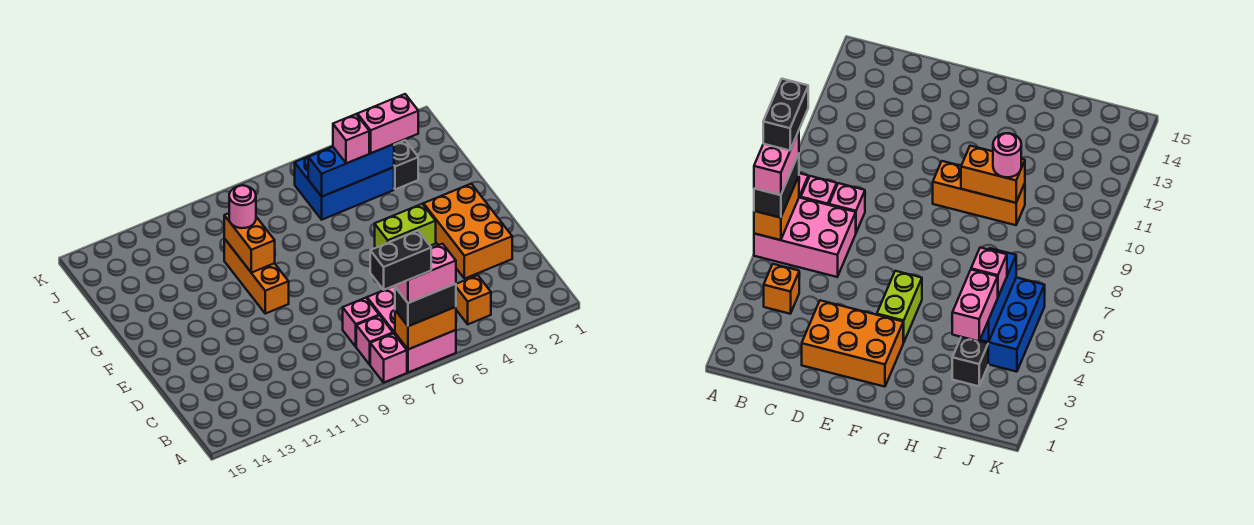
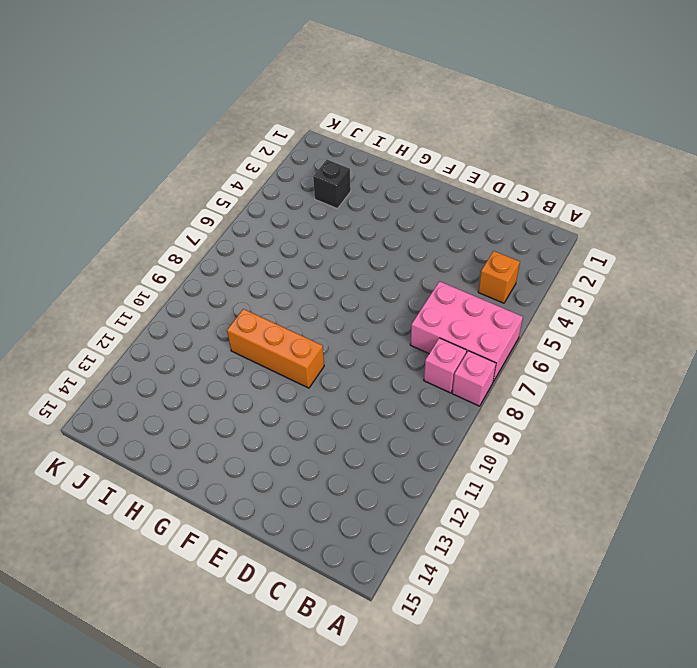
none -> pink 1x1 brick [343,298,379,347]
none -> orange 2x3 brick [424,184,512,279]
none -> lime 1x2 brick [375,204,436,248]

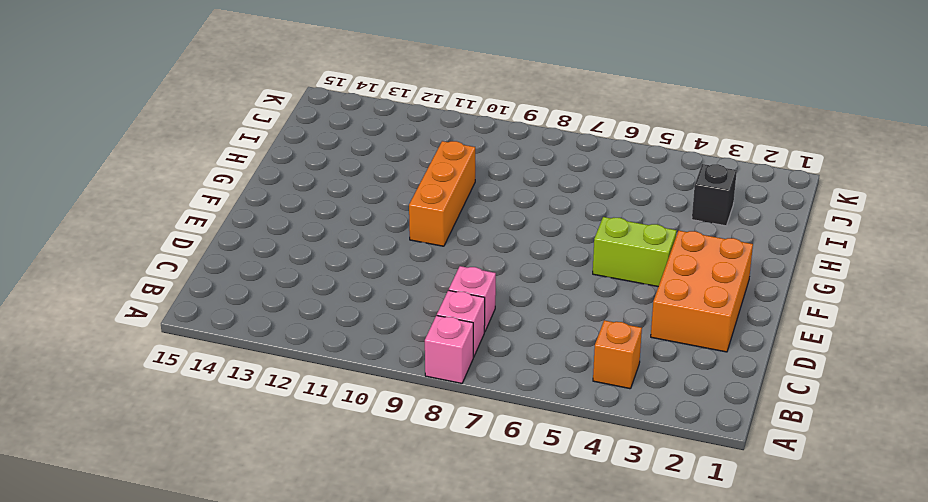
none -> pink 2x3 brick [367,286,456,373]
none -> blue 2x3 brick [295,150,394,220]
none -> orange 1x2 brick [395,307,456,349]

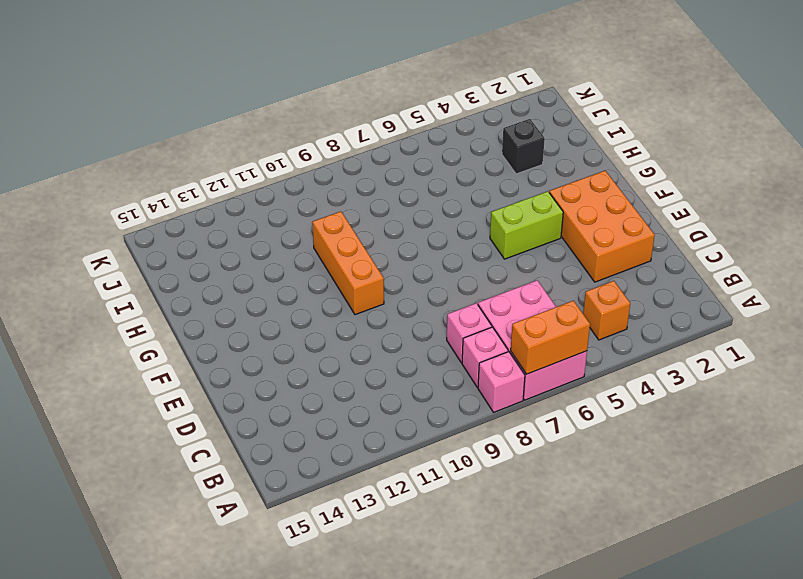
none -> blue 2x3 brick [295,150,394,220]
none -> orange 1x2 brick [224,213,275,273]
none -> blue 1x3 brick [308,144,394,196]

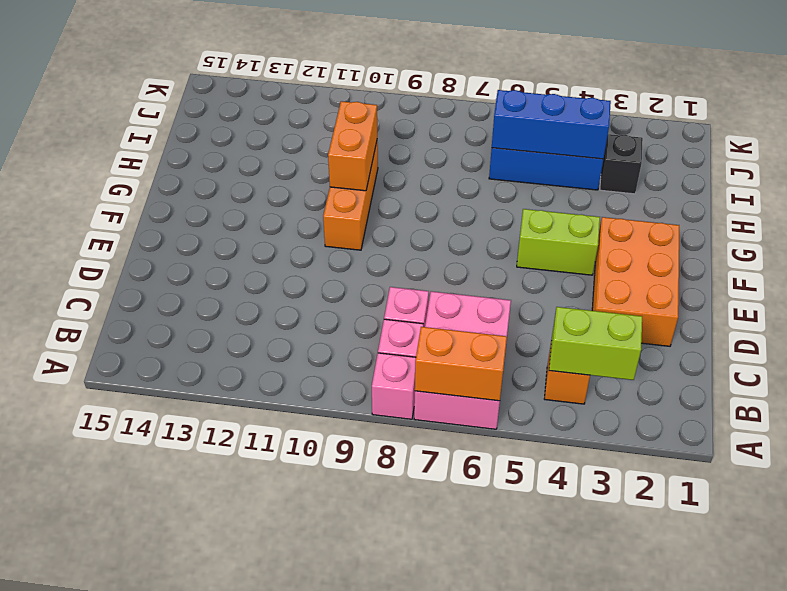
lime 1x2 brick [549,307,642,380] -> none
none -> black 1x2 brick [395,284,456,326]
none -> pink 1x1 round brick [229,185,256,228]
none -> pink 1x2 brick [357,94,418,153]

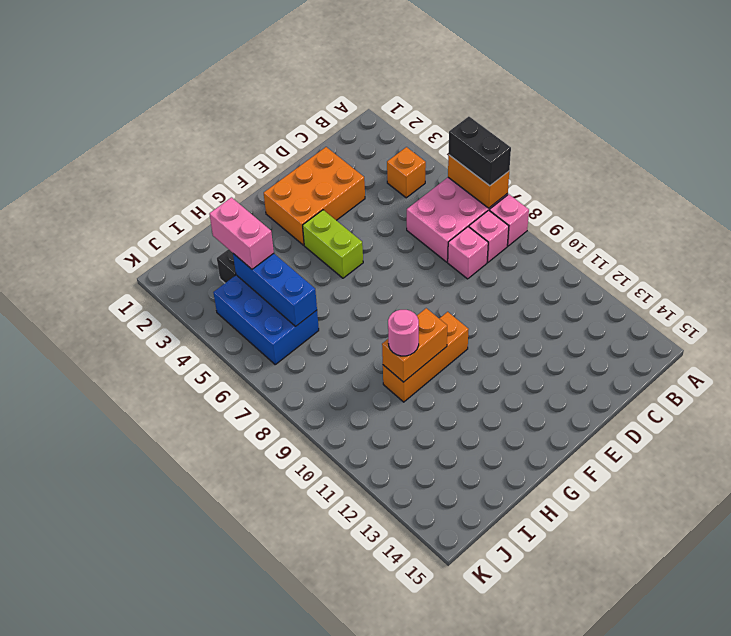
none -> pink 1x1 brick [333,114,369,163]
none -> pink 1x2 brick [395,244,456,303]
none -> black 1x2 brick [370,231,431,290]

